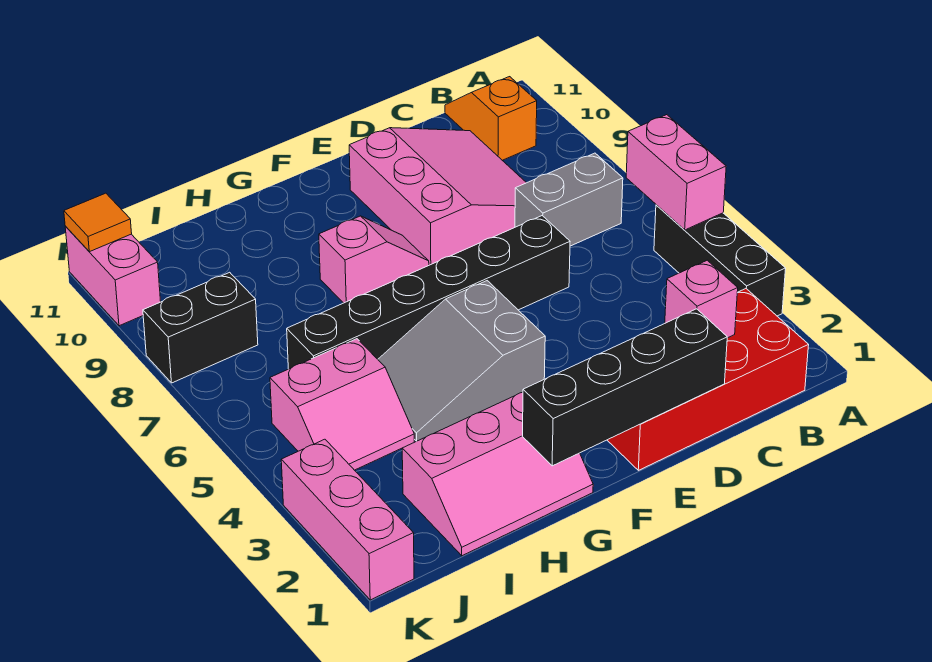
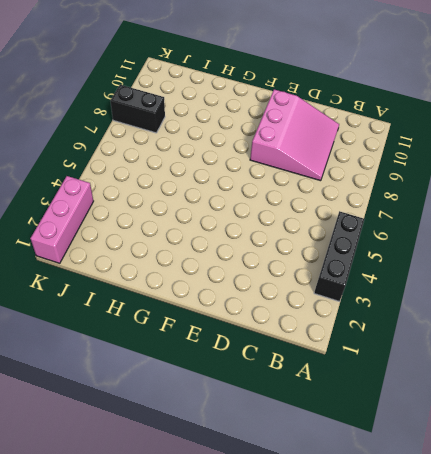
none -> red 2x4 brick [607,289,809,470]
none -> grey 1x2 brick [515,153,623,246]
none -> orange 1x2 slope [445,77,537,160]

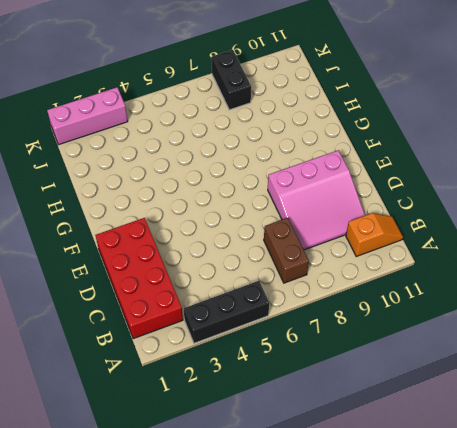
brown 1x2 brick [264,218,309,283] -> grey 1x2 brick [515,153,623,246]
none -> black 1x6 brick [287,216,570,369]
none -> grey 2x3 slope [378,281,545,441]
none -> pink 1x2 slope [319,216,429,303]

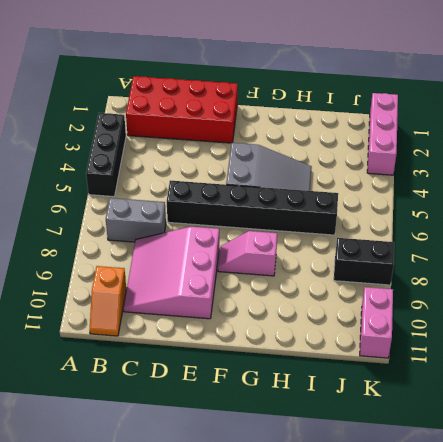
none -> pink 2x3 slope [402,392,593,556]
none -> pink 2x2 slope [270,339,414,470]
none -> pink 1x2 brick [626,115,726,230]

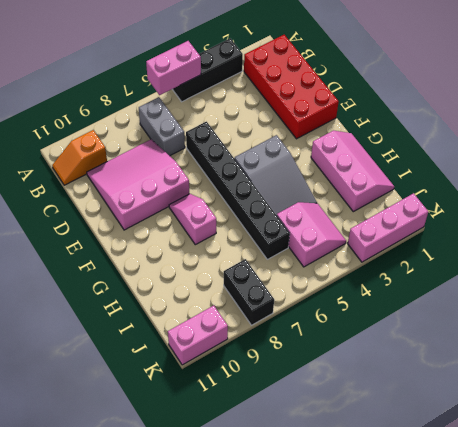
none -> pink 1x1 brick [665,260,738,338]
none -> black 1x4 brick [522,309,727,466]
none -> orange 1x1 tile [64,193,132,252]

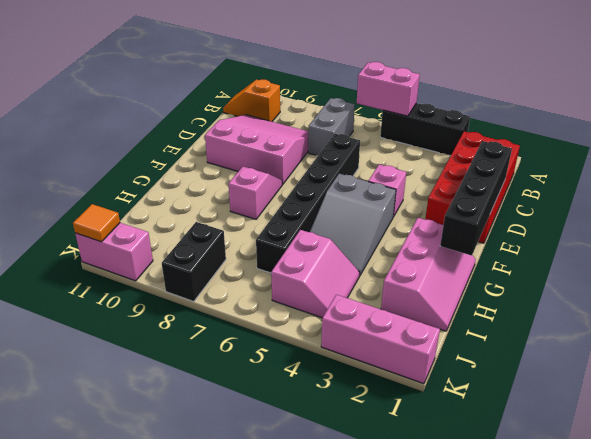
pink 1x1 brick [368,165,406,217] -> pink 1x1 brick moved to [665,260,738,338]

